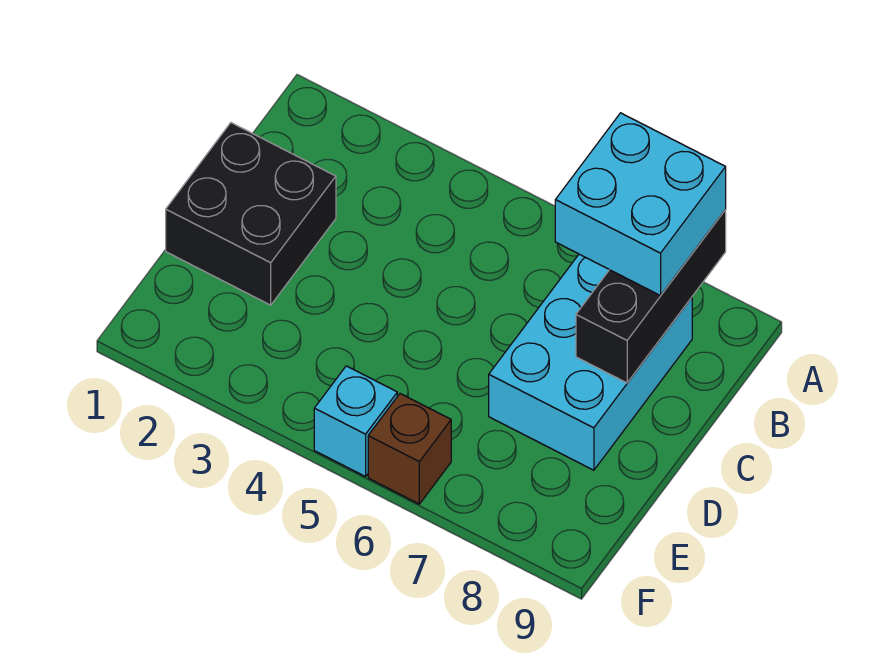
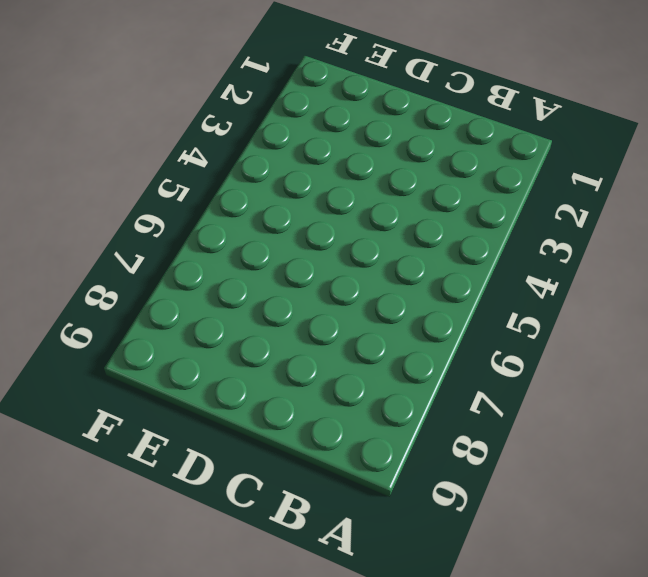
none -> cyan 2x3 brick [489,254,692,470]
none -> black 2x2 brick [166,123,336,305]

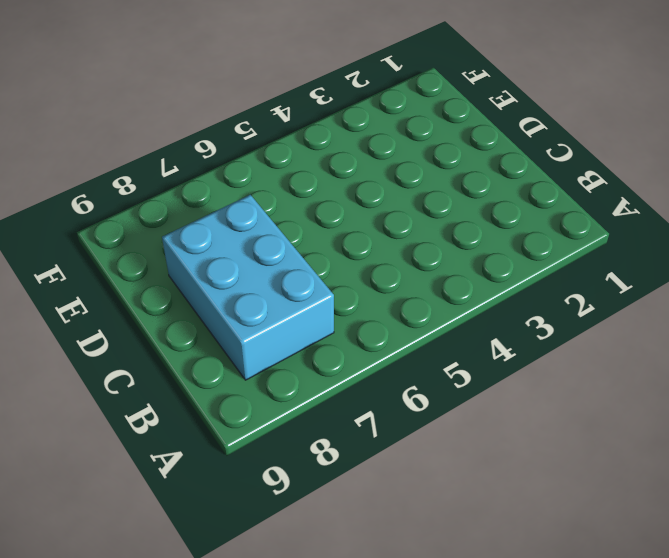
none -> black 2x2 brick [166,123,336,305]
none -> cyan 1x1 brick [314,366,397,477]

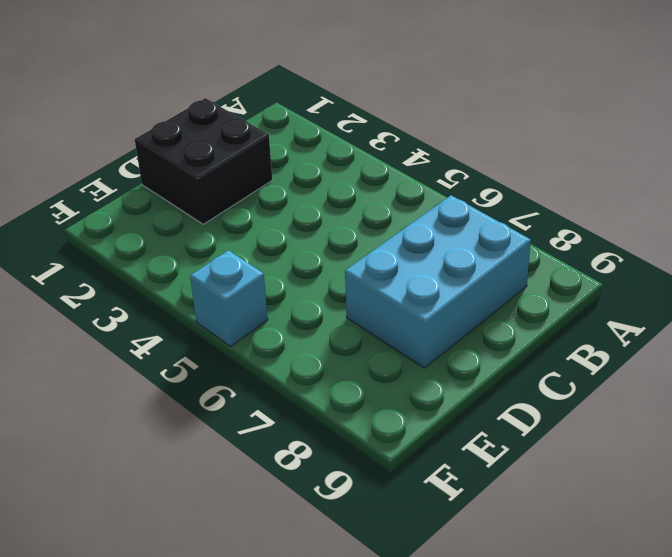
none -> brown 1x1 brick [368,394,451,504]
none -> black 1x3 brick [576,210,726,383]

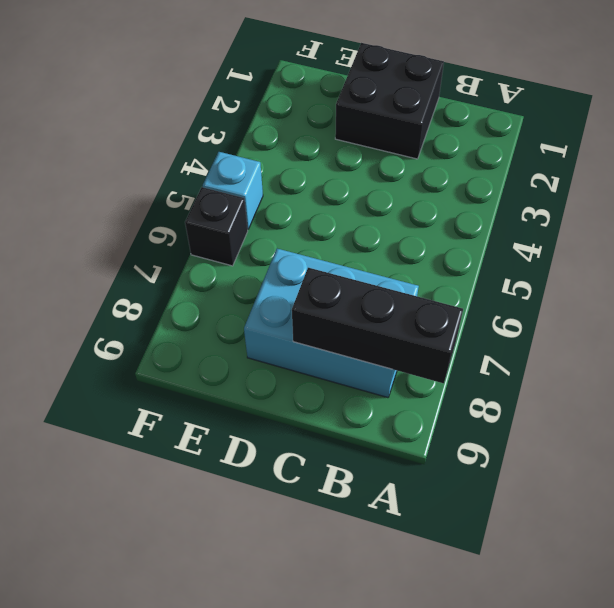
black 1x1 brick [185,187,248,266] -> brown 1x1 brick [368,394,451,504]
none -> cyan 2x2 brick [555,113,726,296]

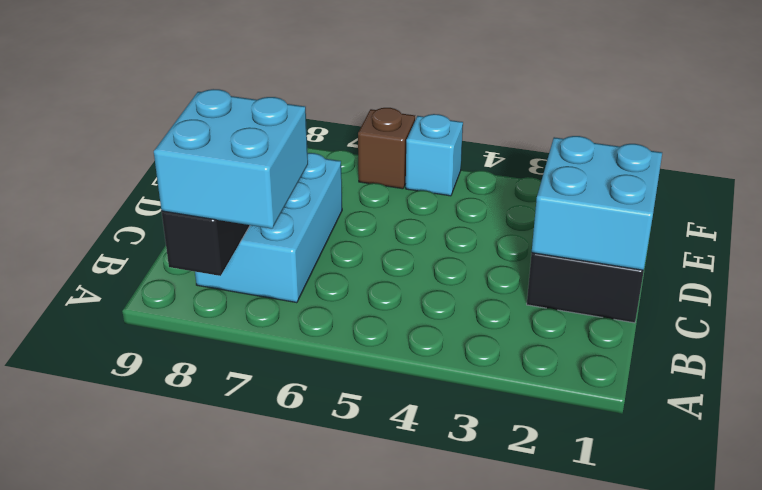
cyan 2x2 brick [532,136,662,270] -> none

